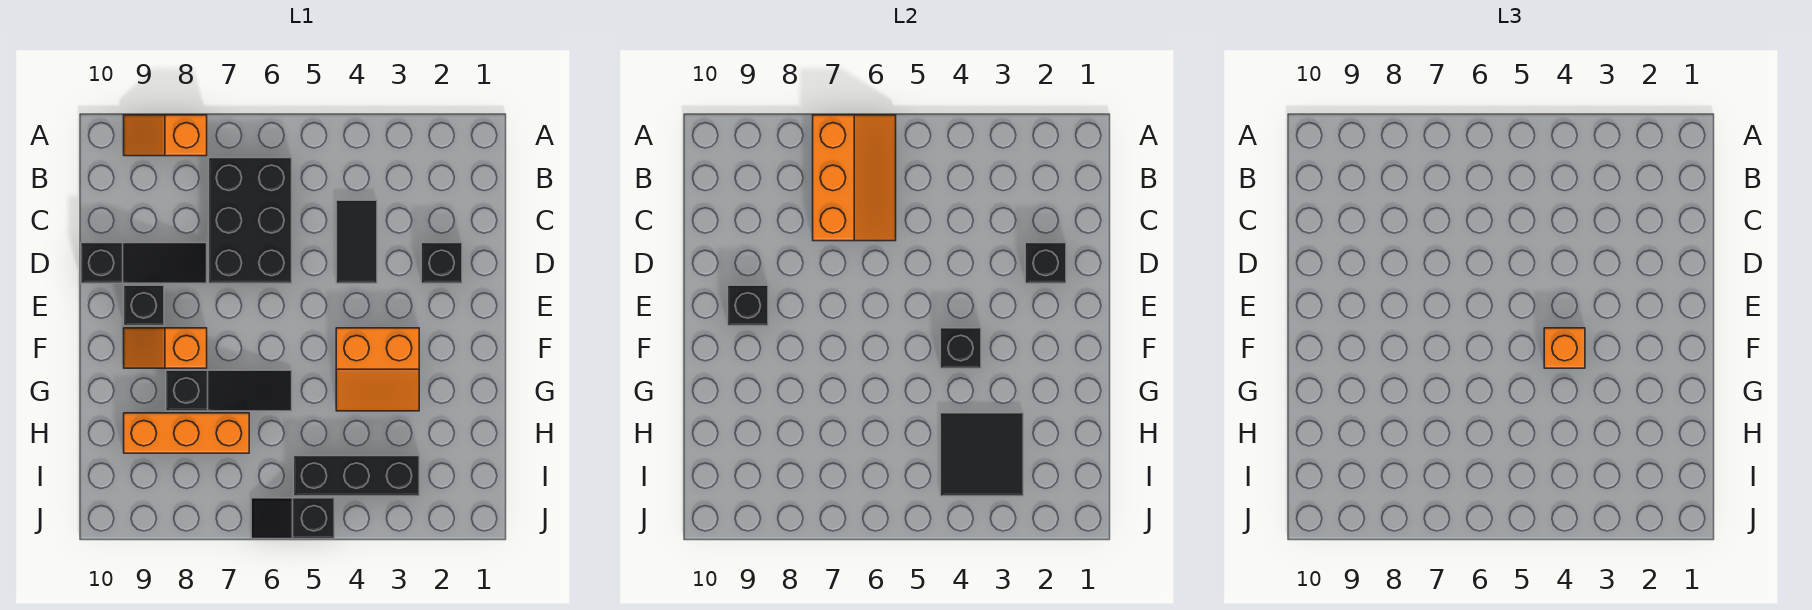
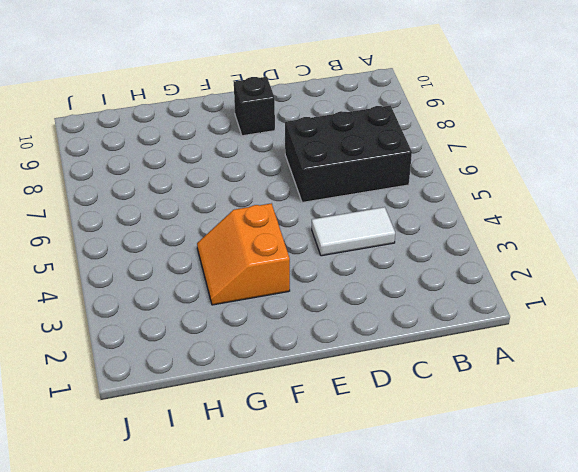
white 1x2 tile [312,207,395,256] -> black 1x2 tile [336,200,377,283]
none -> orange 1x2 slope [124,115,207,156]
none -> black 1x1 brick [421,243,462,283]
none -> black 1x3 slope [81,243,207,283]

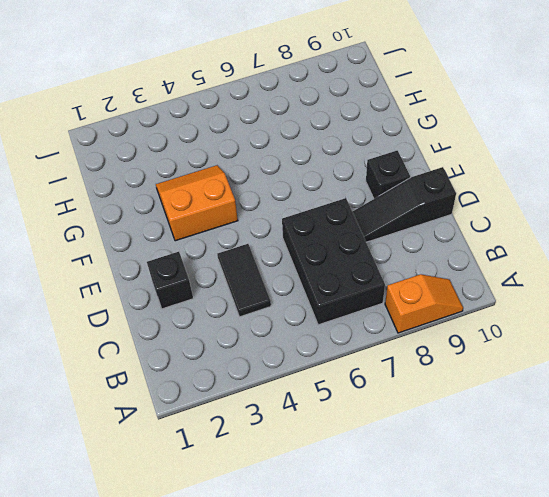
none -> orange 1x2 slope [124,328,207,368]
none -> black 1x3 slope [166,370,292,411]
none -> orange 1x3 brick [124,413,249,453]

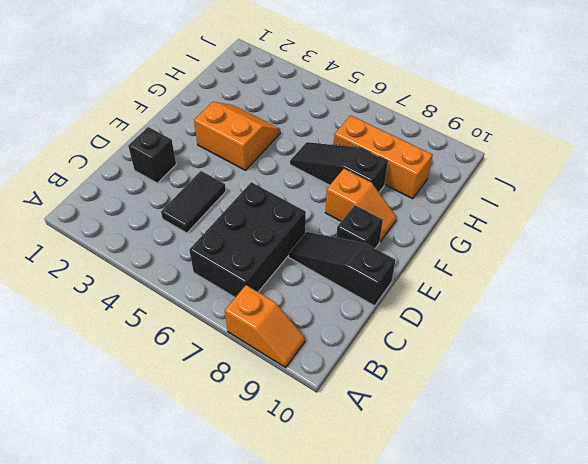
none -> black 1x3 brick [294,456,419,496]
none -> black 1x2 slope [251,498,334,539]
none -> orange 2x3 slope [813,115,896,241]

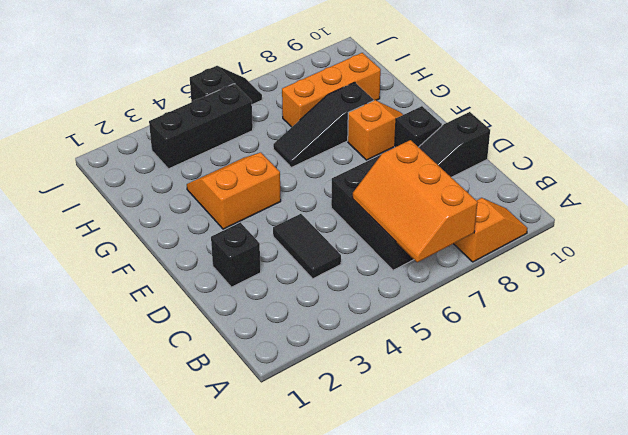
none -> black 1x1 brick [1025,243,1066,283]
none -> black 1x1 brick [728,285,768,326]
none -> black 1x1 brick [940,328,981,368]

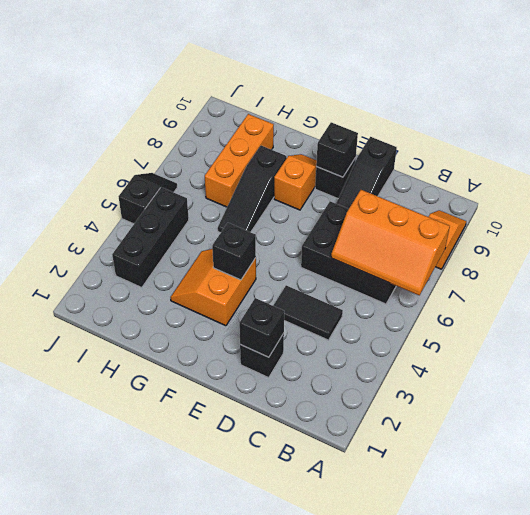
none -> black 2x2 tile [940,413,1023,496]
none -> orange 1x1 brick [1544,328,1585,368]

